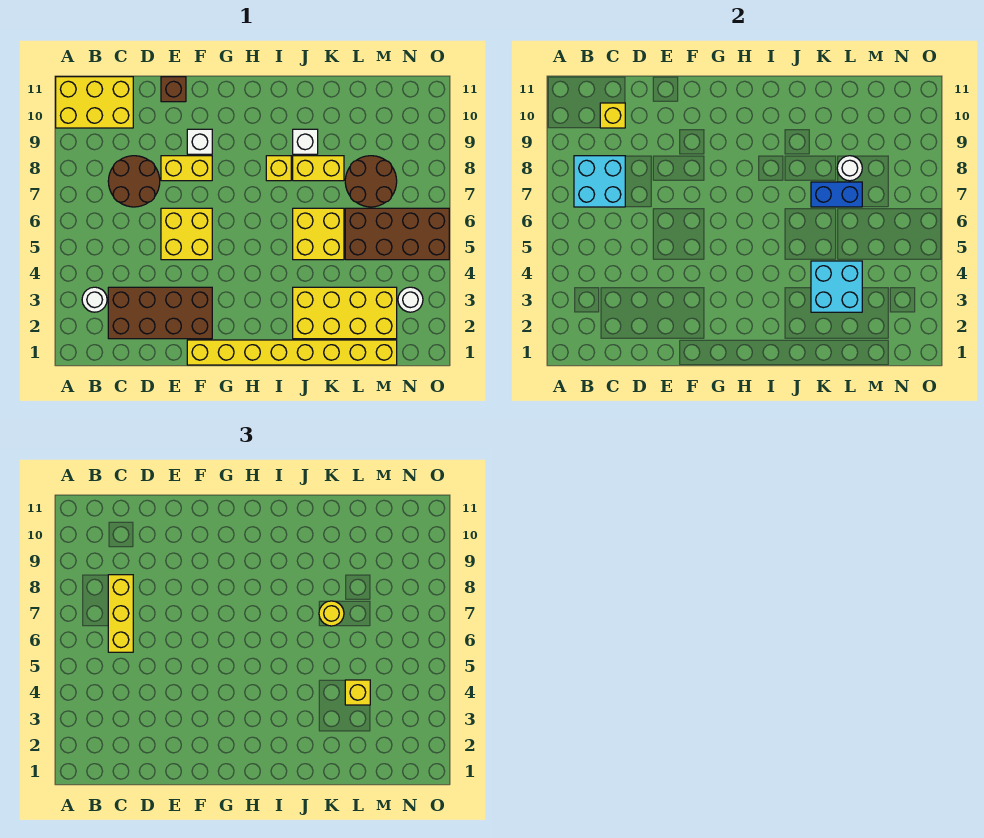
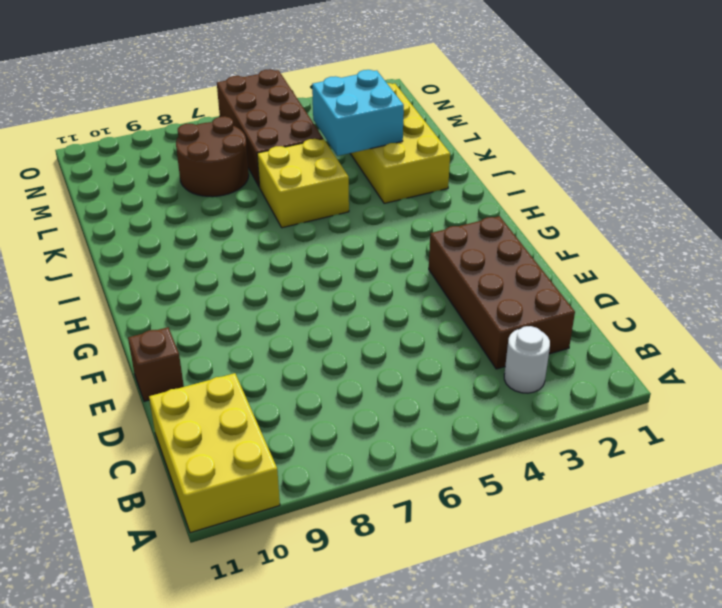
none -> brown 2x2 round brick [108,156,160,207]
none -> yellow 2x2 brick [161,208,212,260]
none -> yellow 1x2 brick [161,156,212,181]

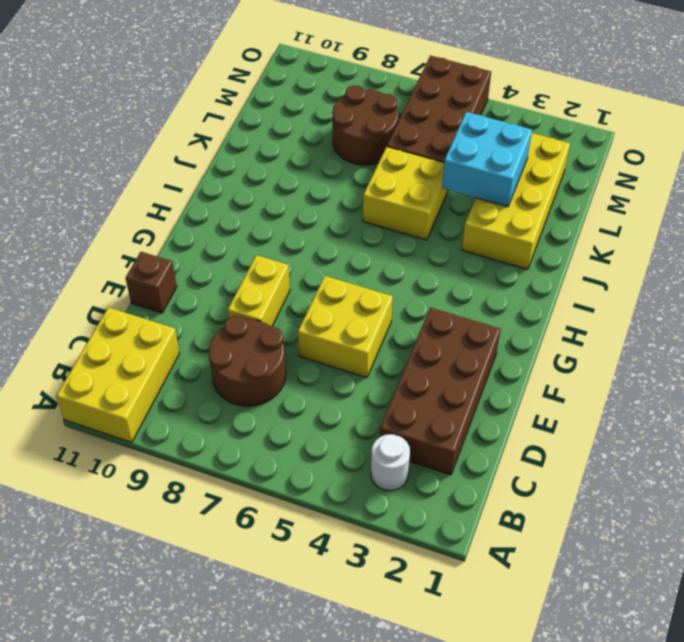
none -> yellow 1x8 brick [187,340,397,365]
none -> white 1x1 brick [187,129,212,154]
none -> yellow 1x1 brick [266,156,291,181]

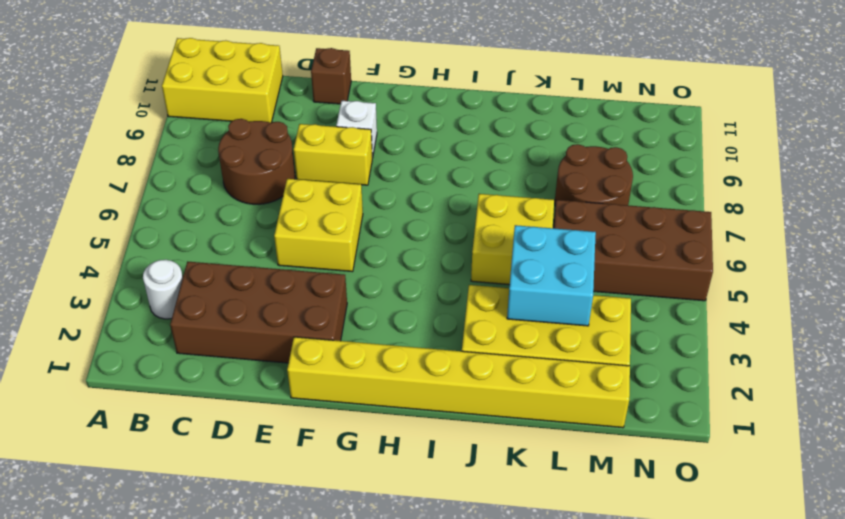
none -> yellow 1x1 brick [266,156,291,181]
none -> yellow 1x2 brick [293,156,344,181]
none -> white 1x1 brick [293,129,318,154]

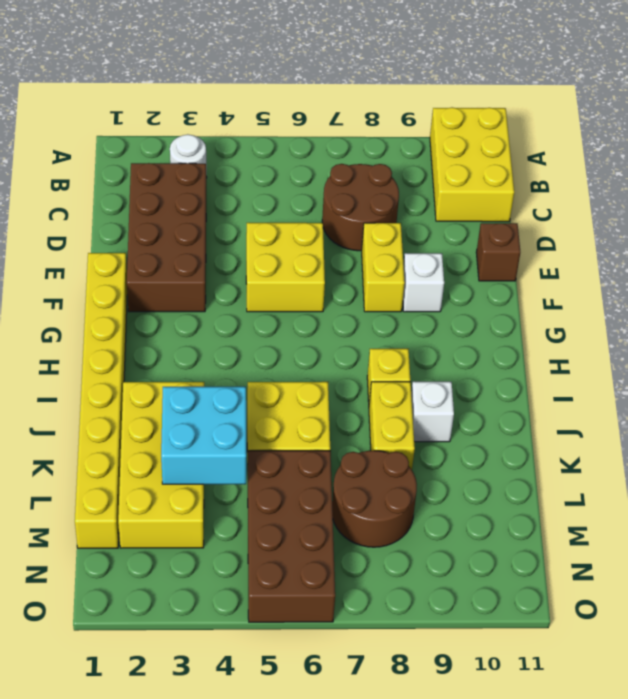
none -> white 1x1 round brick [398,287,423,312]
none -> cyan 2x2 brick [574,156,625,207]
none -> yellow 1x1 brick [600,103,625,128]

